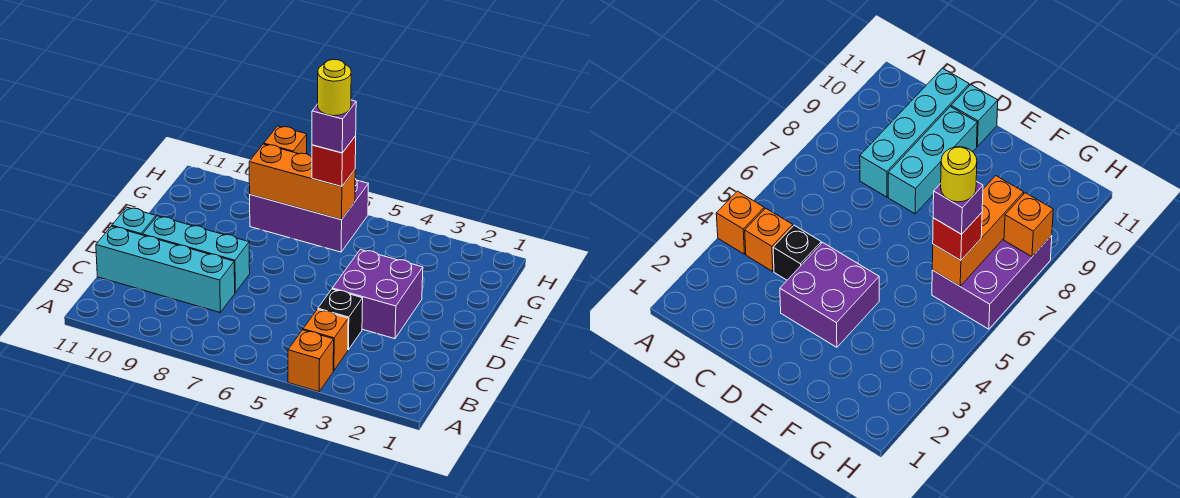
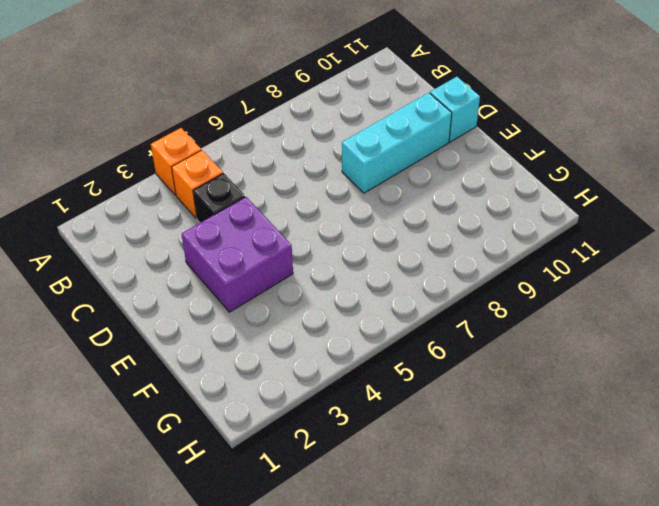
none -> cyan 1x4 brick [96,226,235,312]
none -> purple 2x3 brick [250,179,368,252]
none -> orange 1x3 brick [249,144,355,220]

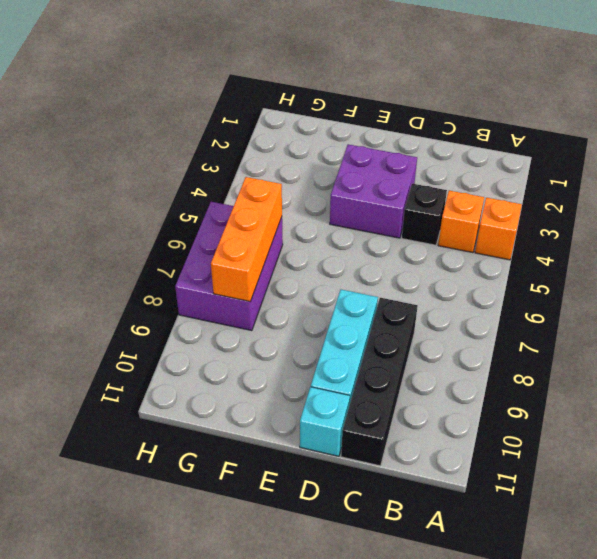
black 1x4 brick [341,298,418,466] -> cyan 1x4 brick [96,226,235,312]
none -> orange 1x1 brick [264,126,307,154]
none -> red 1x1 brick [312,136,356,187]
none -> purple 1x1 brick [312,100,356,153]

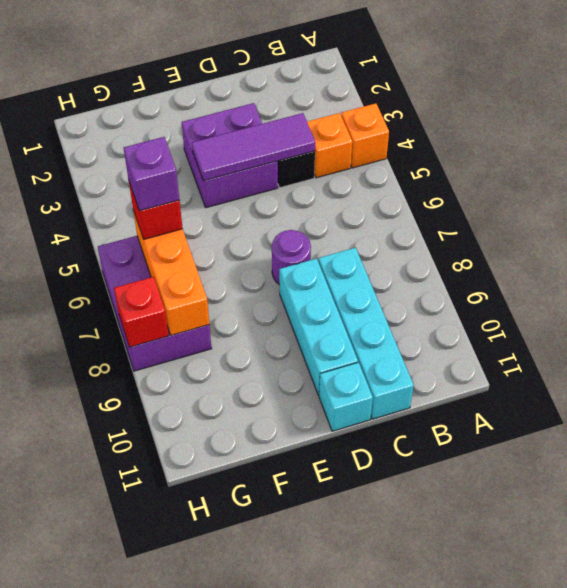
purple 1x3 tile [192,113,315,181] -> none
purple 1x1 round brick [272,230,311,285] -> none
red 1x1 brick [114,277,169,347] -> orange 1x1 brick [264,126,307,154]
none -> yellow 1x1 round brick [318,59,351,116]

